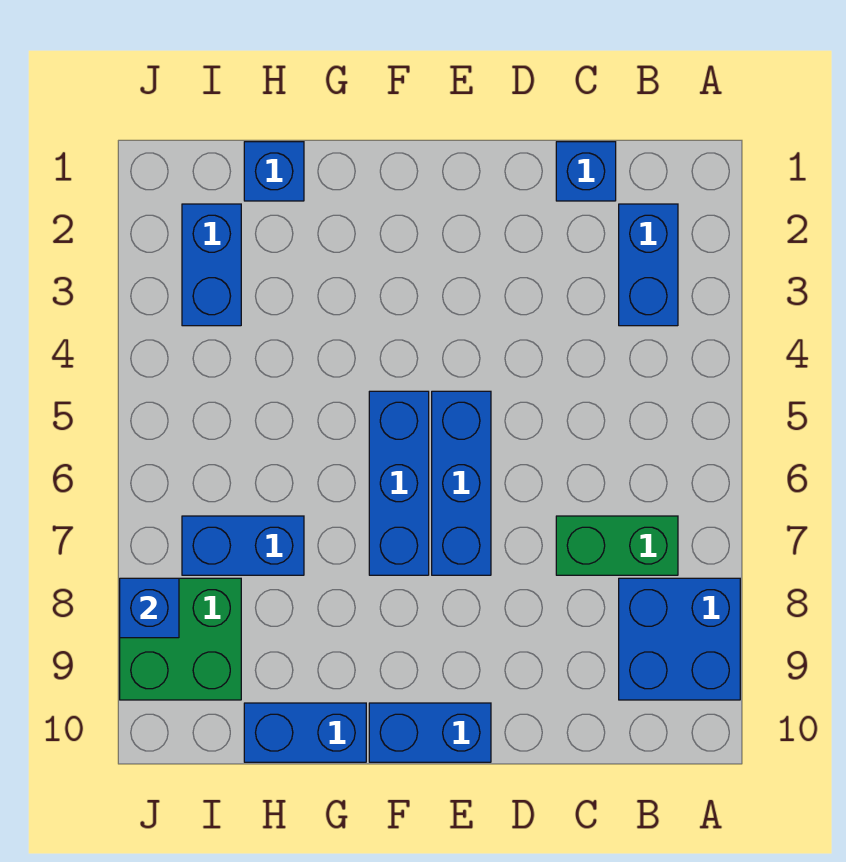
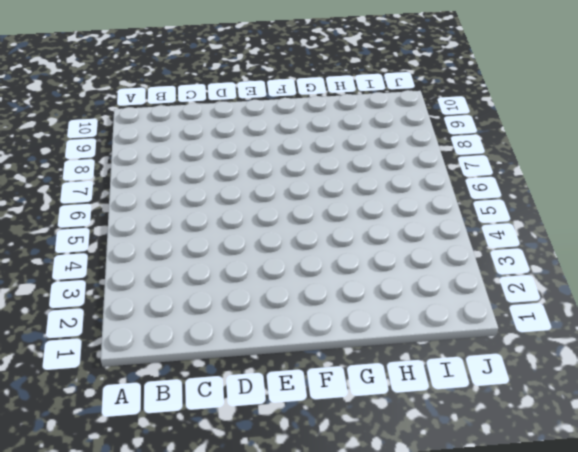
none -> blue 2x2 brick [619,578,740,700]
none -> blue 1x2 brick [619,204,678,326]
none -> green 1x2 brick [556,516,678,575]

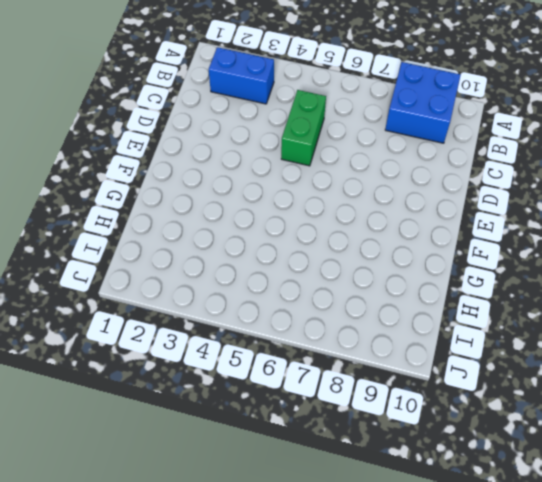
green 1x2 brick [281,90,326,166] -> green 1x2 brick moved to [556,516,678,575]
none -> blue 1x1 brick [556,142,616,201]
none -> blue 1x3 brick [432,391,491,575]
none -> blue 1x2 brick [369,703,491,762]

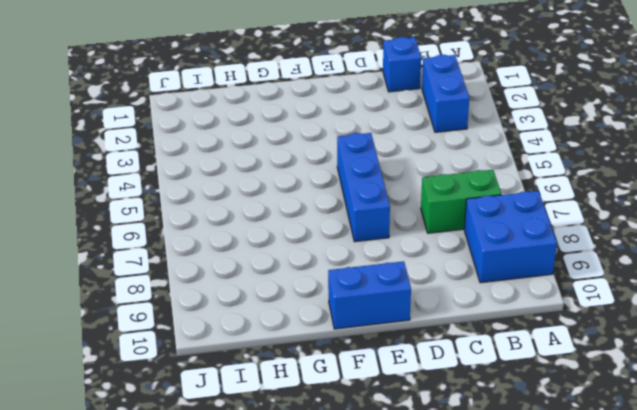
none -> blue 1x3 brick [369,391,429,575]
none -> blue 1x2 brick [244,703,366,762]
none -> blue 1x1 brick [244,142,304,201]

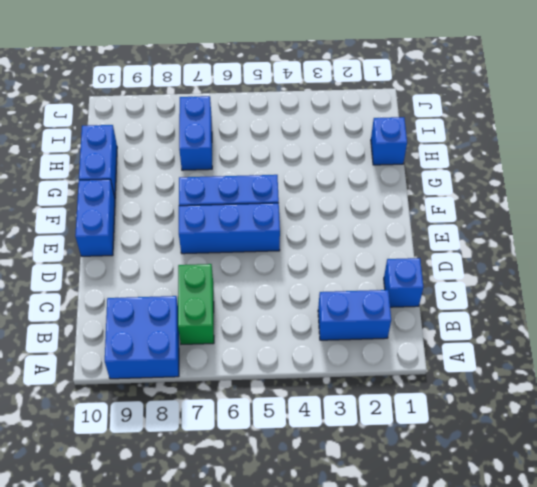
none -> blue 1x2 brick [182,204,241,326]
none -> green 2x2 brick [120,578,241,700]
none -> blue 1x1 brick [120,578,179,638]

